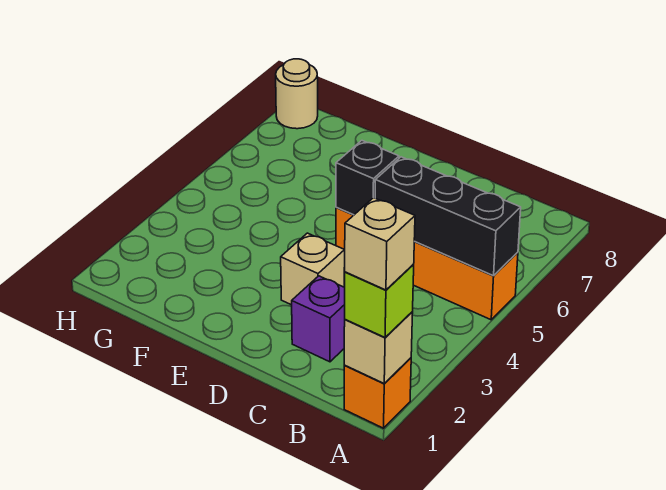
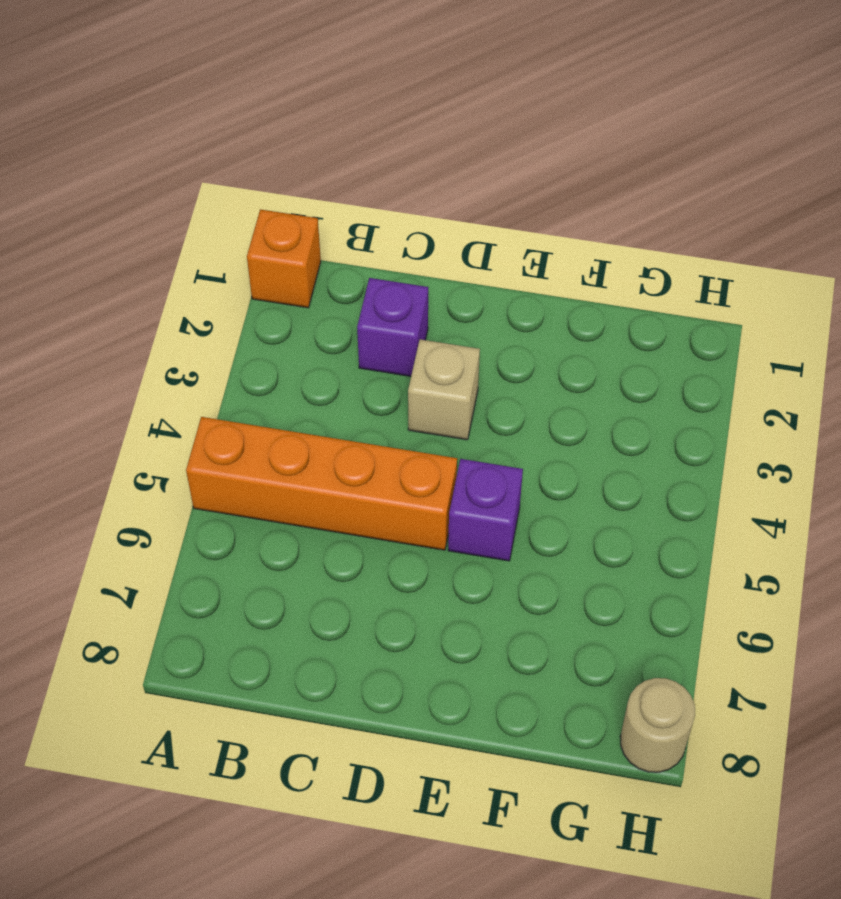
purple 1x1 brick [448,459,523,561] -> none
none -> tan 1x1 brick [344,312,413,384]
none -> black 1x3 brick [375,157,521,276]

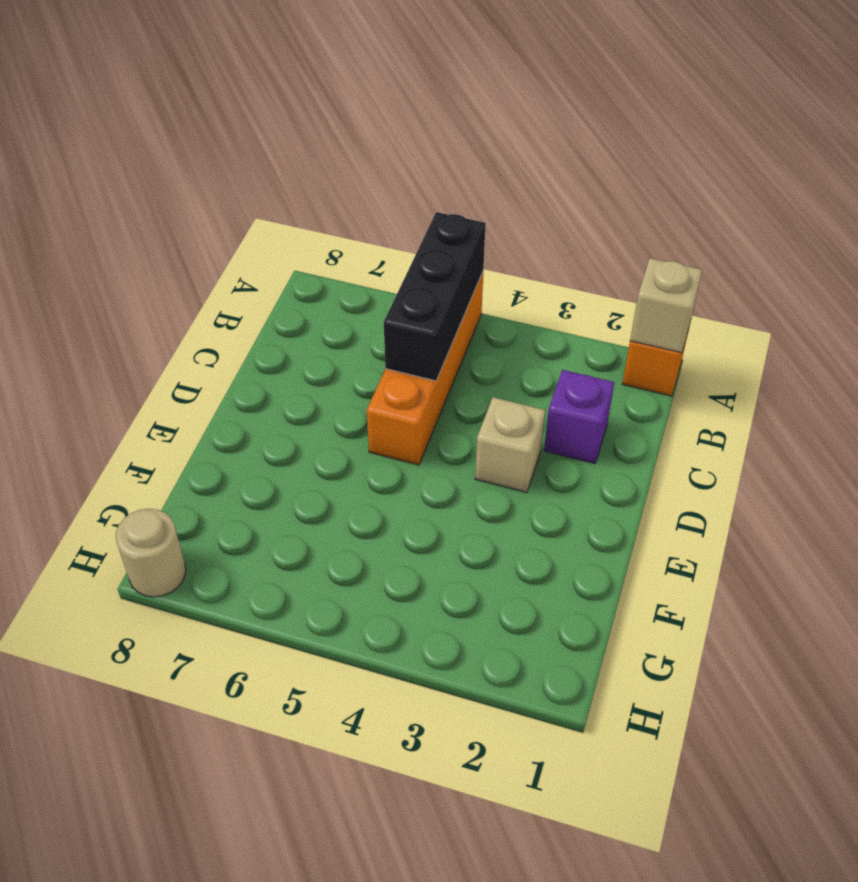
none -> black 1x1 brick [336,141,399,215]
none -> lime 1x1 brick [344,265,414,337]

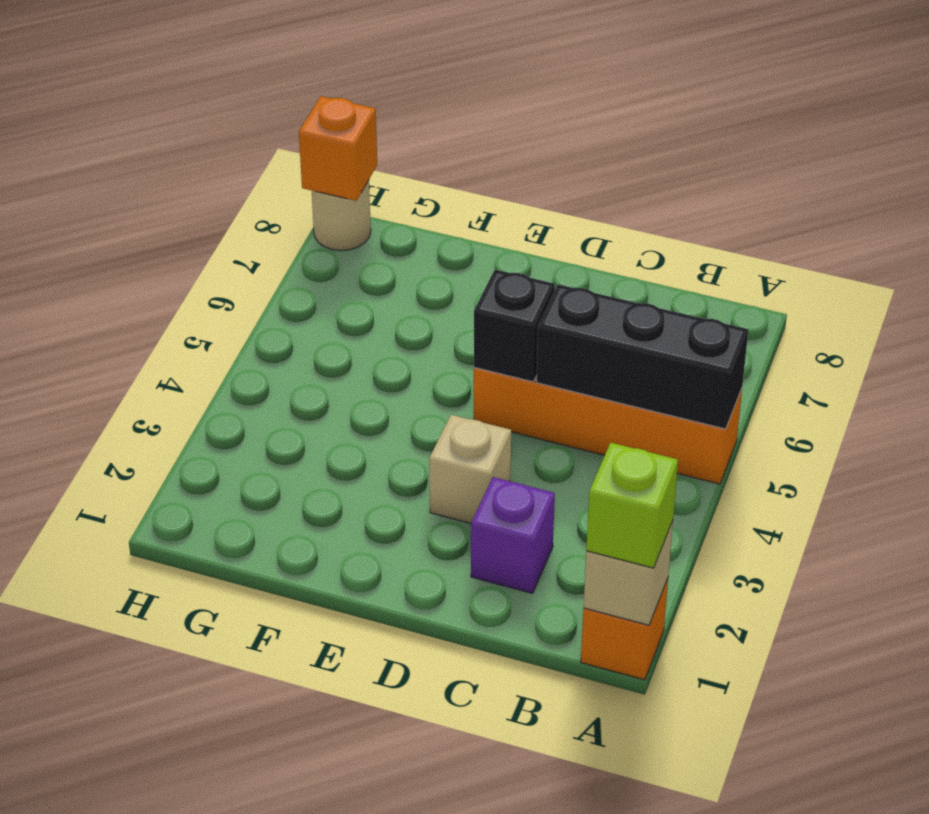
orange 1x1 brick [299,96,377,201] -> none
none -> tan 1x1 brick [345,198,415,290]

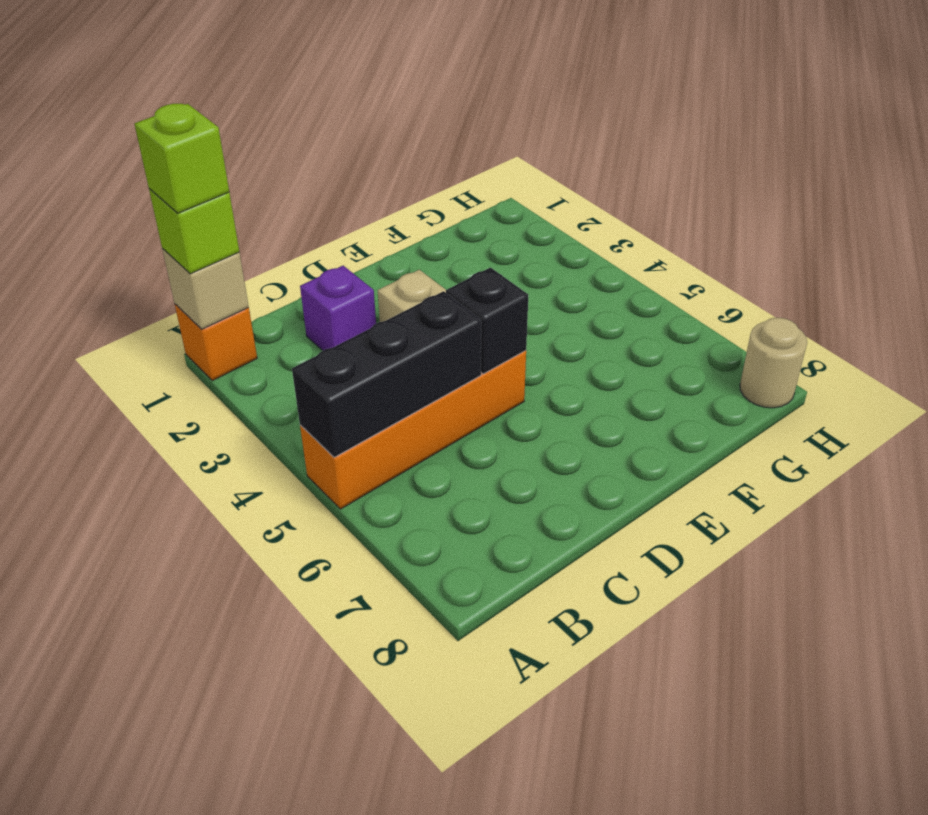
lime 1x1 brick [135,104,229,213] -> tan 1x1 brick [345,198,415,290]

